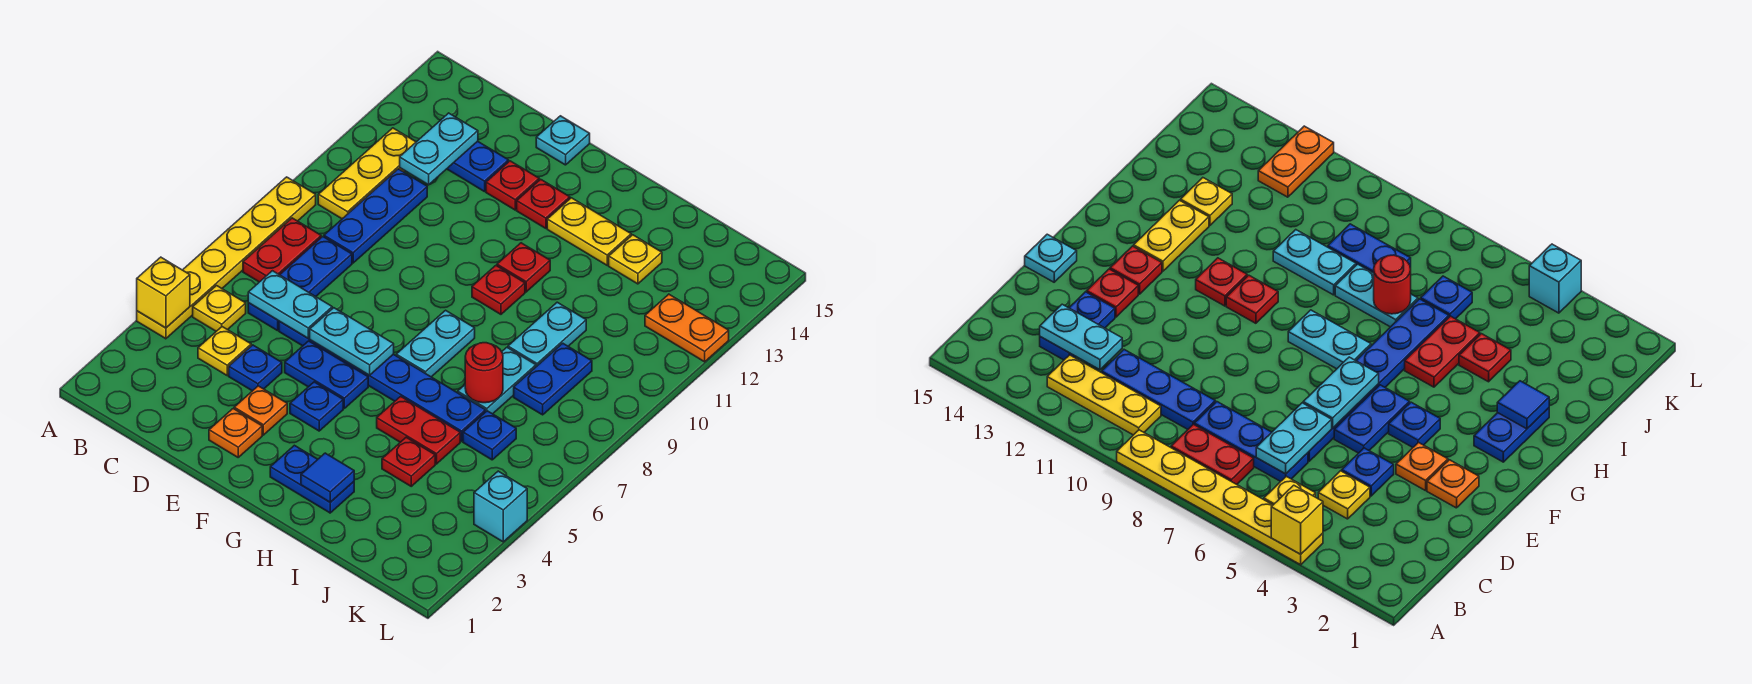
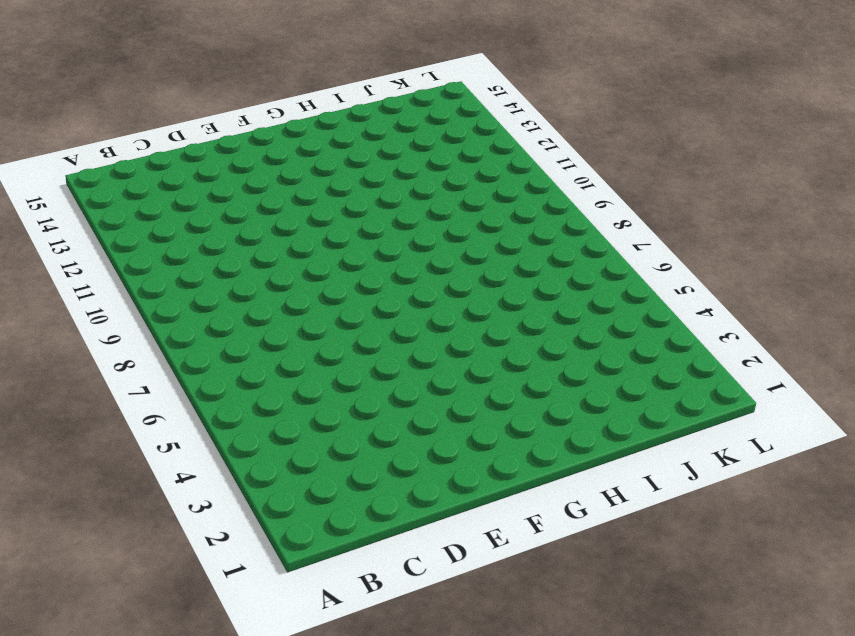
none -> yellow 1x6 plate [137,177,316,339]
none -> yellow 1x1 plate [193,286,246,331]
none -> red 1x2 plate [243,218,321,282]
none -> yellow 1x3 plate [318,128,416,219]

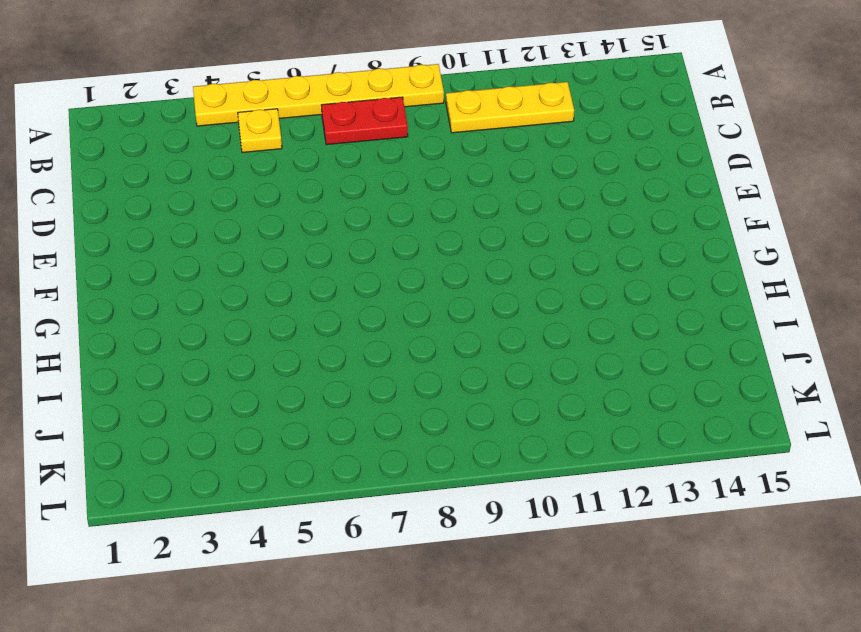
none -> yellow 1x1 plate [198,327,251,375]
none -> blue 1x3 plate [248,237,352,331]
none -> blue 1x3 plate [324,169,427,263]
none -> blue 1x2 plate [447,141,509,192]

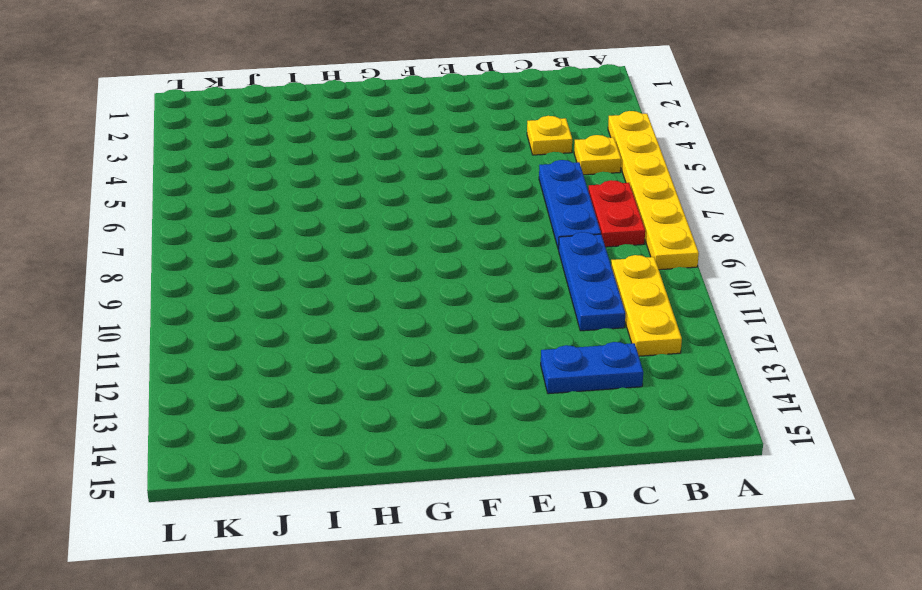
none -> blue 1x1 plate [229,345,282,391]
none -> blue 1x6 plate [279,321,486,441]
none -> orange 1x1 plate [209,409,262,457]
none -> orange 1x1 plate [234,386,287,435]

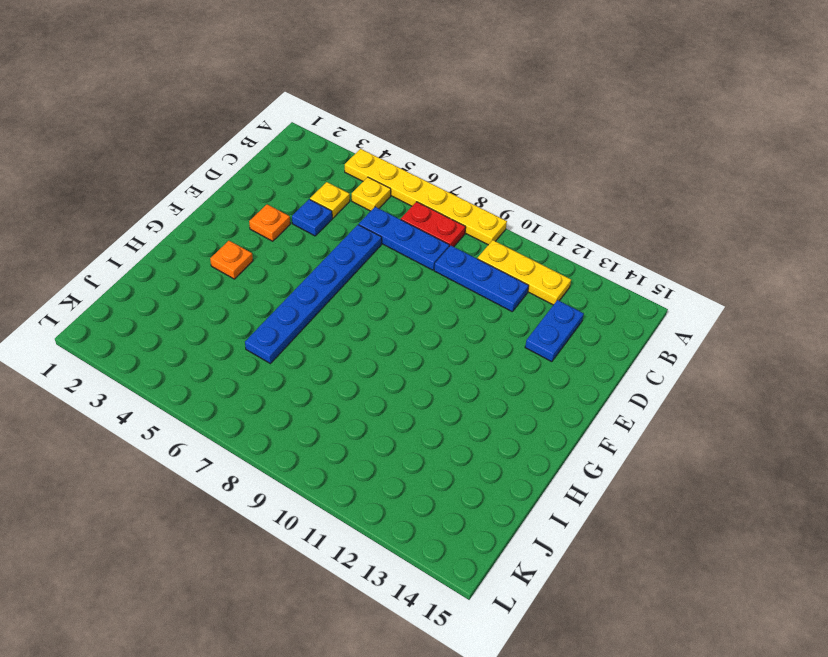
orange 1x1 plate [210,241,253,279] -> orange 1x1 plate moved to [209,409,262,457]
none -> blue 1x2 plate [285,341,368,408]
none -> red 1x1 plate [486,161,539,210]
none -> cyan 1x1 plate [536,116,590,165]
none -> blue 1x1 plate [290,382,343,431]

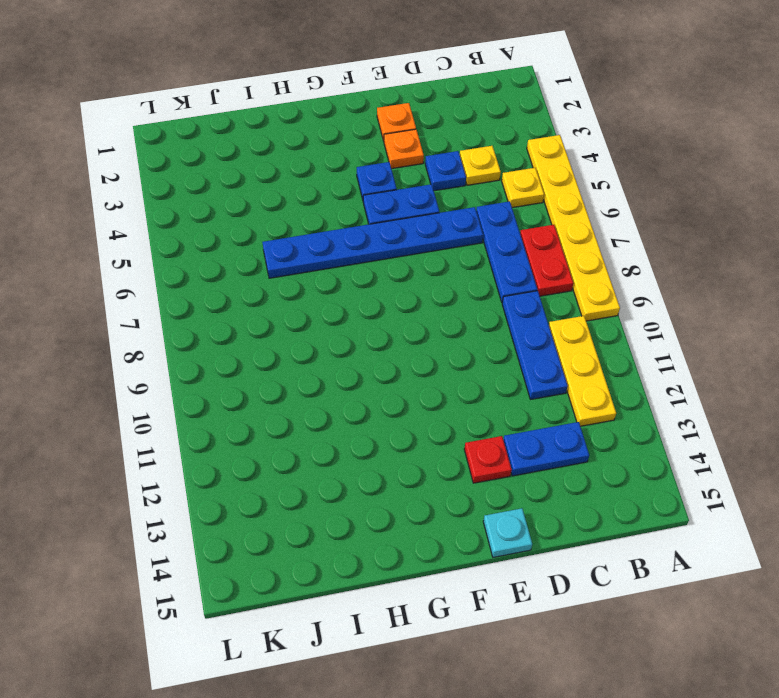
none -> red 1x1 plate [517,179,570,228]
none -> blue 1x2 plate [270,445,354,513]
none -> cyan 1x2 plate [396,310,475,377]
none -> red 1x1 plate [472,266,525,314]

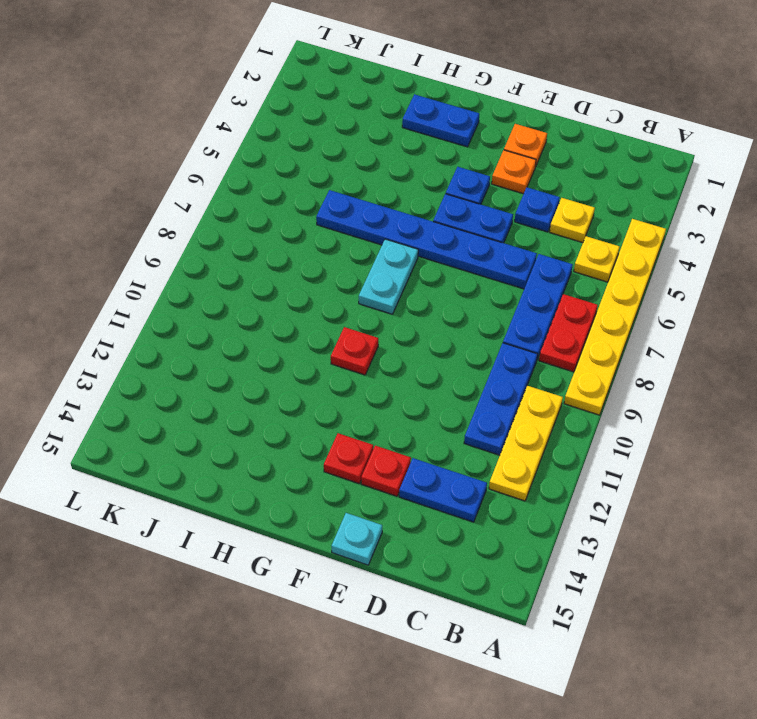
none -> red 1x1 plate [497,243,550,292]
none -> yellow 1x2 plate [547,198,631,265]
none -> red 1x2 plate [377,396,460,464]
none -> red 1x1 plate [382,437,435,486]

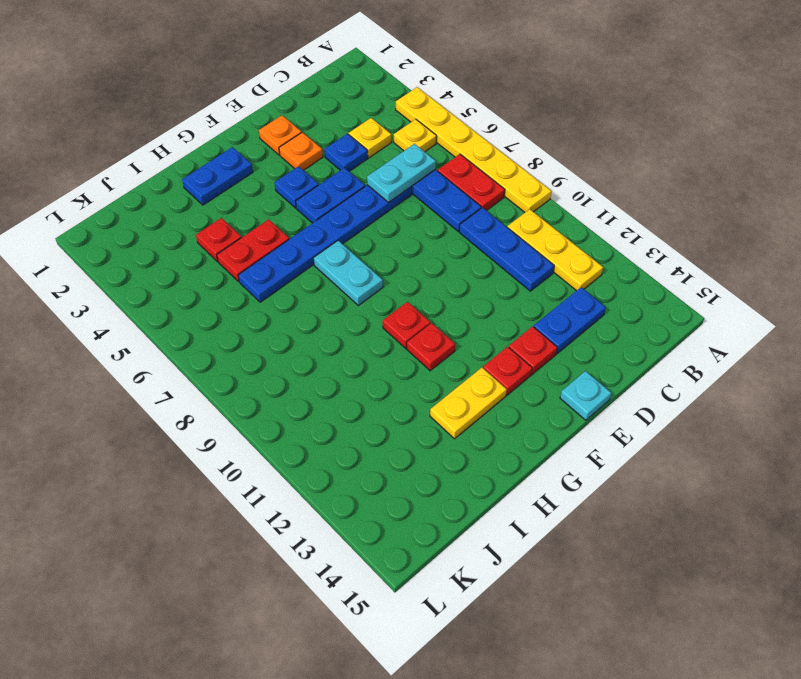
none -> cyan 1x2 plate [458,347,536,414]
none -> cyan 1x2 plate [508,302,586,367]
none -> yellow 1x1 plate [609,235,662,284]
none -> blue 1x1 plate [463,411,516,460]

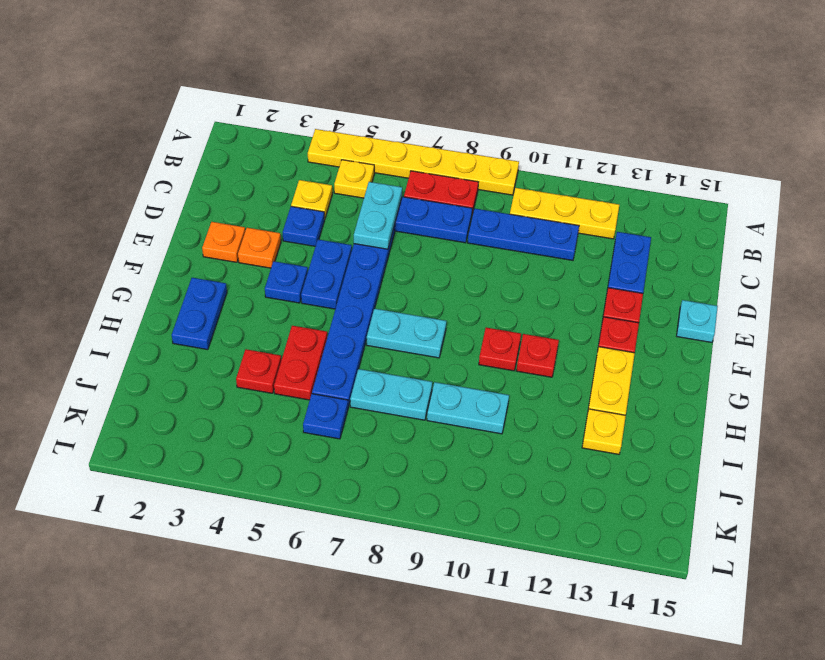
none -> blue 1x2 plate [514,343,592,415]
none -> orange 1x2 plate [645,294,729,362]
none -> cyan 1x1 brick [474,471,527,542]
none -> yellow 1x1 brick [137,257,190,328]

